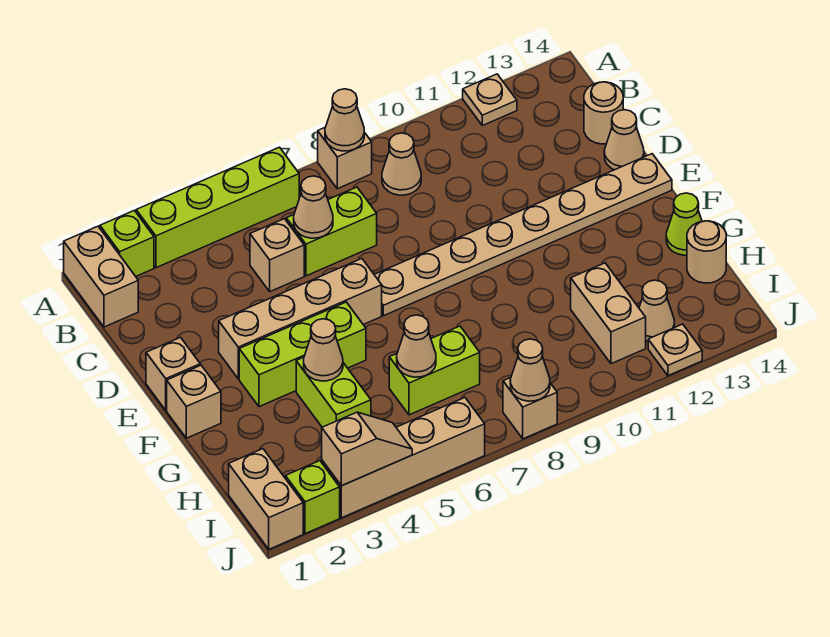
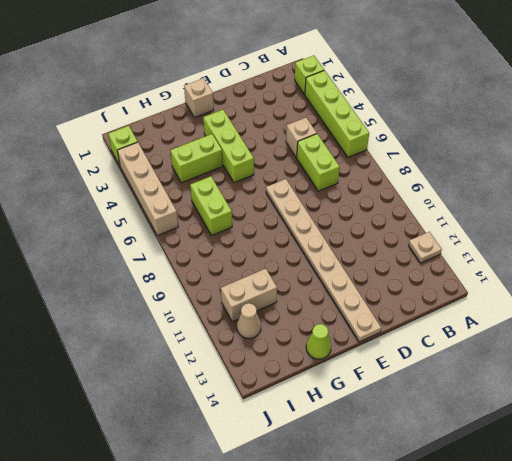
none -> tan 1x2 brick [64,226,138,327]
none -> tan 1x1 brick [318,128,372,189]
none -> tan 1x1 cone [382,133,421,195]
none -> tan 1x1 round brick [584,82,623,144]

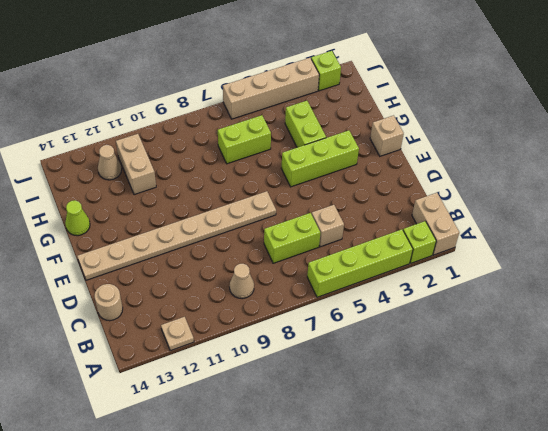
none -> tan 1x1 brick [318,128,372,189]
none -> tan 1x1 cone [604,110,644,170]
none -> tan 1x1 brick [146,337,200,410]
none -> tan 1x4 brick [219,259,382,379]

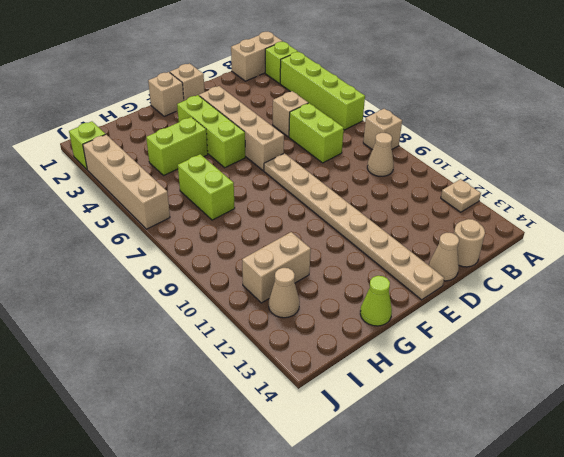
none -> tan 1x1 round brick [687,221,726,283]
none -> tan 1x2 brick [229,449,303,549]
none -> tan 1x1 brick [503,378,557,439]
none -> tan 1x1 plate [648,324,702,376]

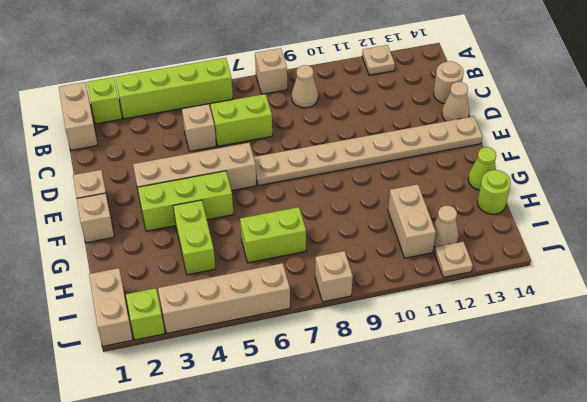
lime 1x1 round brick [478,170,511,214] -> tan 1x1 round brick [687,221,726,283]
none -> tan 1x1 cone [325,89,364,151]
none -> tan 1x1 cone [294,176,333,238]
none -> tan 1x1 cone [304,319,343,381]
none -> tan 1x1 cone [397,315,436,377]

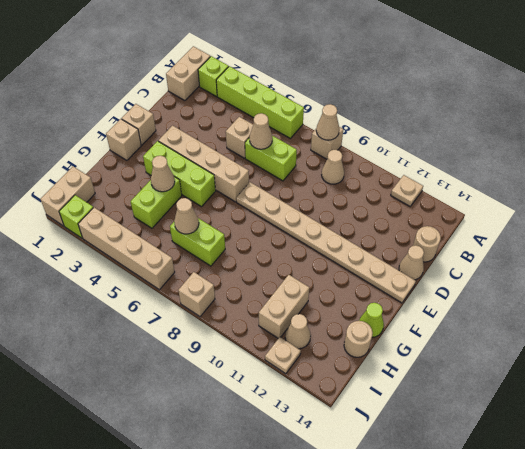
none -> tan 1x2 slope [322,412,412,486]
none -> tan 1x1 cone [510,339,550,401]

